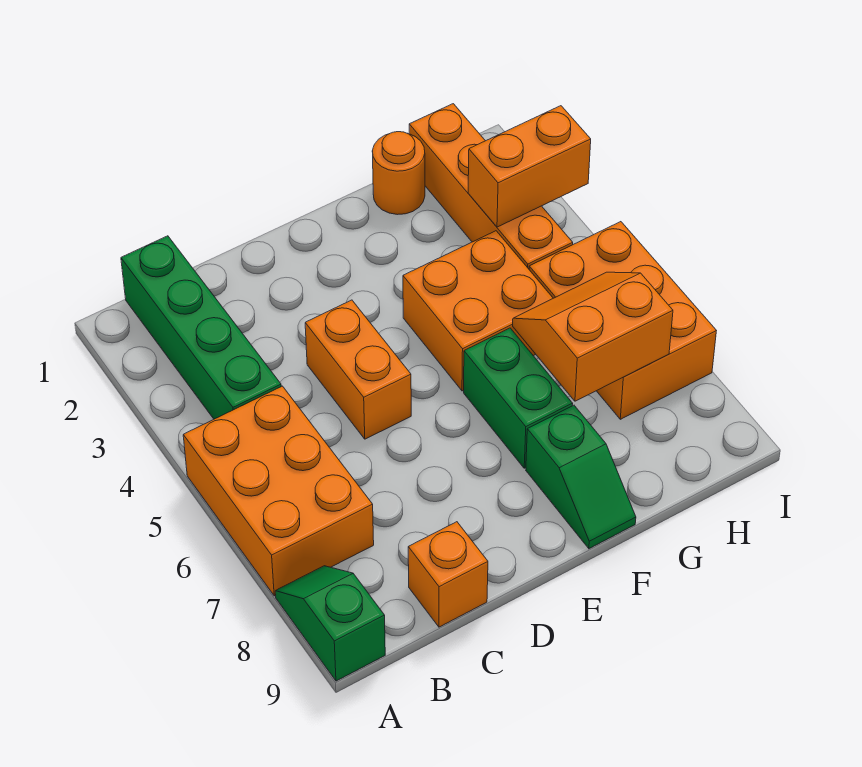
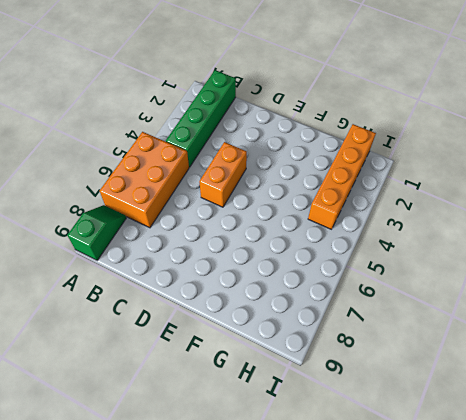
none -> orange 1x1 brick [408,522,488,627]
none -> orange 2x2 brick [403,231,553,391]
none -> green 1x2 brick [464,328,573,468]

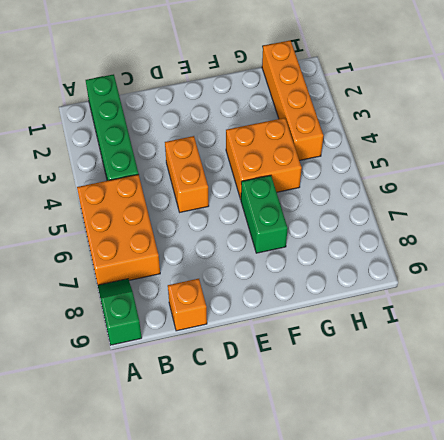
none -> green 1x2 slope [526,405,636,549]
none -> orange 1x1 round brick [372,132,425,215]
none -> orange 2x3 brick [529,222,716,419]

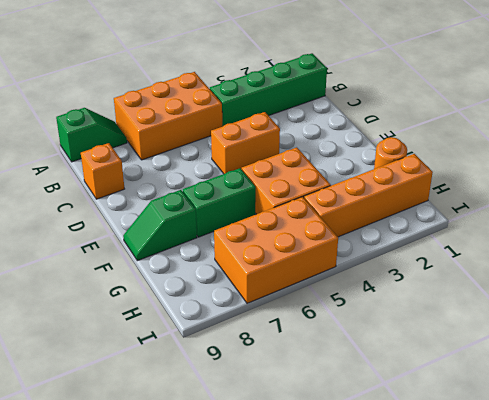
none -> orange 2x2 slope [513,272,673,401]
none -> orange 1x2 brick [468,106,591,227]

